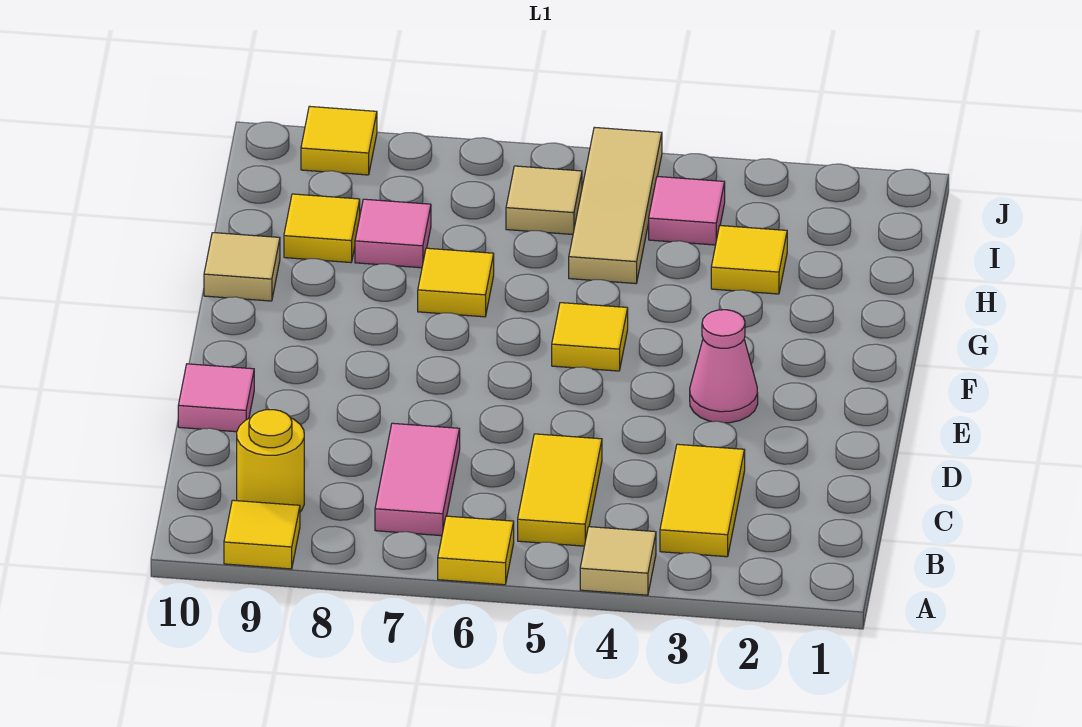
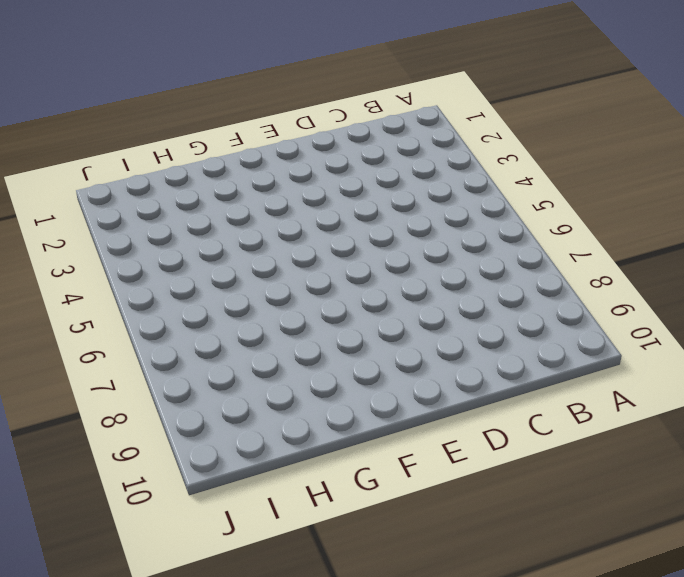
none -> tan 1x1 tile [580,527,656,595]
none -> yellow 1x1 tile [438,516,514,585]
none -> yellow 1x1 tile [224,500,300,569]

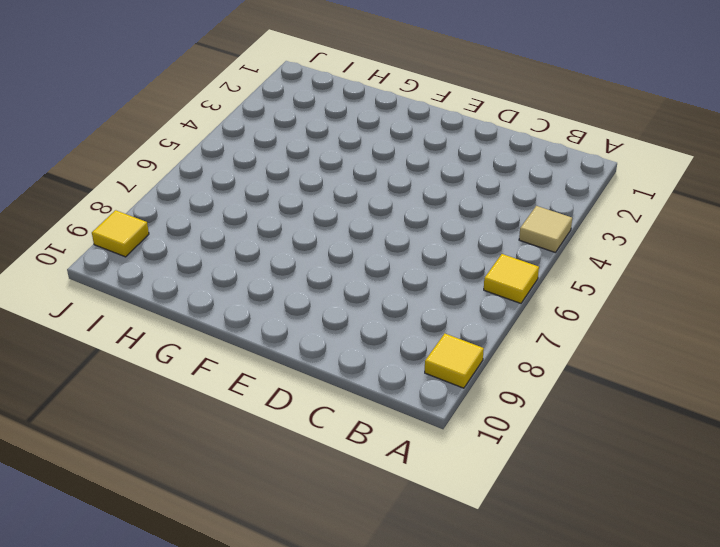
none -> yellow 1x2 tile [660,444,745,557]
none -> yellow 1x2 tile [518,434,602,546]
none -> pink 1x2 tile [375,423,460,536]

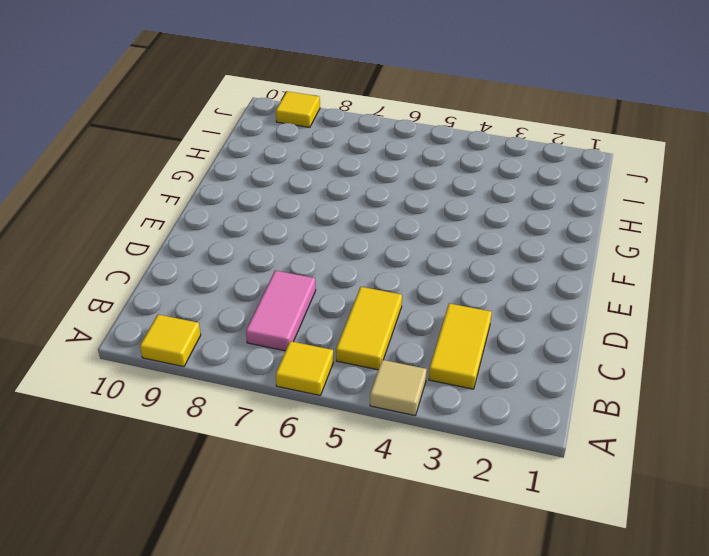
none -> yellow 1x1 round brick [237,410,304,512]
none -> pink 1x1 tile [178,364,254,432]
none -> pink 1x1 cone [690,310,758,423]

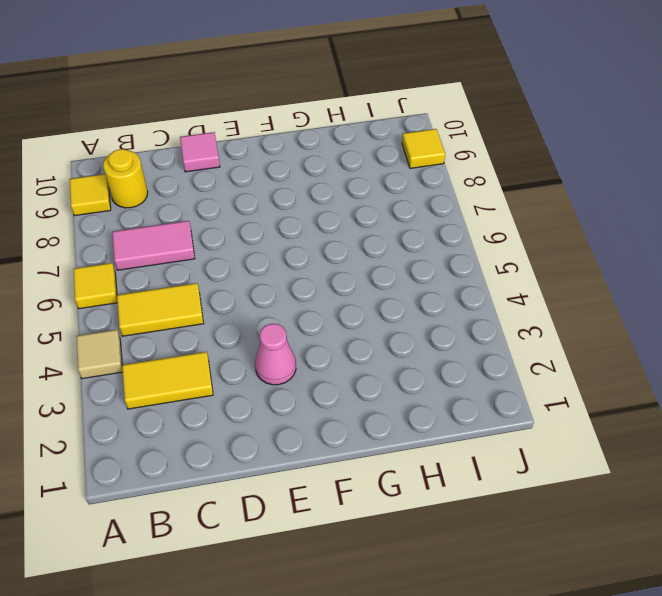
none -> yellow 1x1 tile [552,303,628,371]
none -> yellow 1x1 tile [418,248,494,317]
none -> tan 1x1 tile [204,233,280,301]

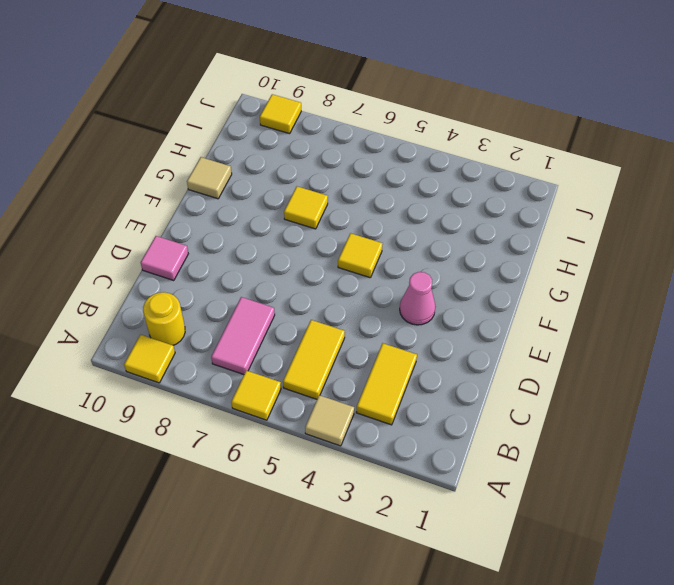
none -> yellow 1x1 tile [711,226,787,294]
none -> tan 1x3 tile [569,127,662,284]
none -> pink 1x1 tile [355,199,431,268]

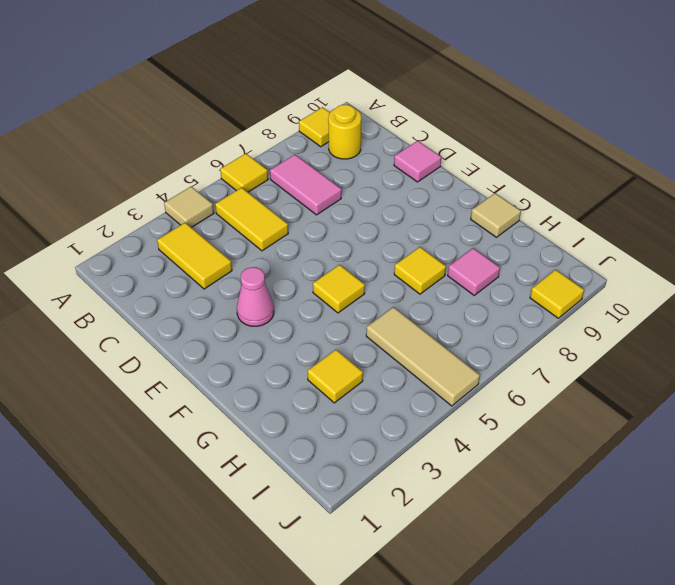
none -> yellow 1x1 tile [284,194,360,263]
none -> pink 1x1 tile [649,176,725,245]
none -> tan 1x1 tile [506,166,582,234]

